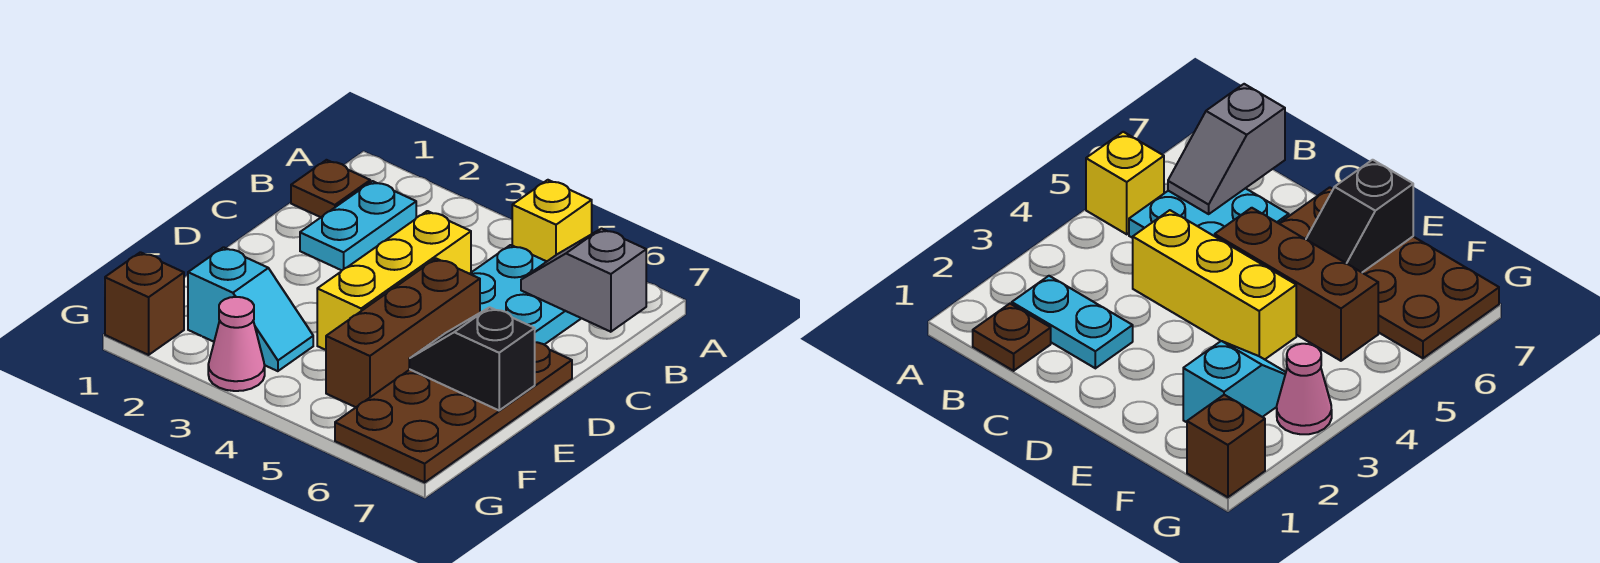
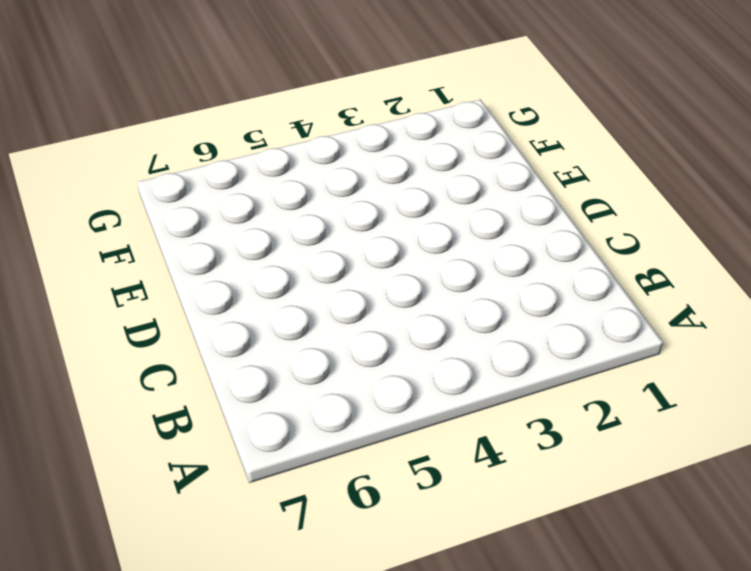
none -> yellow 1x1 brick [512,180,592,261]
none -> brown 1x1 plate [291,160,370,217]
none -> cyan 1x2 plate [300,181,416,271]

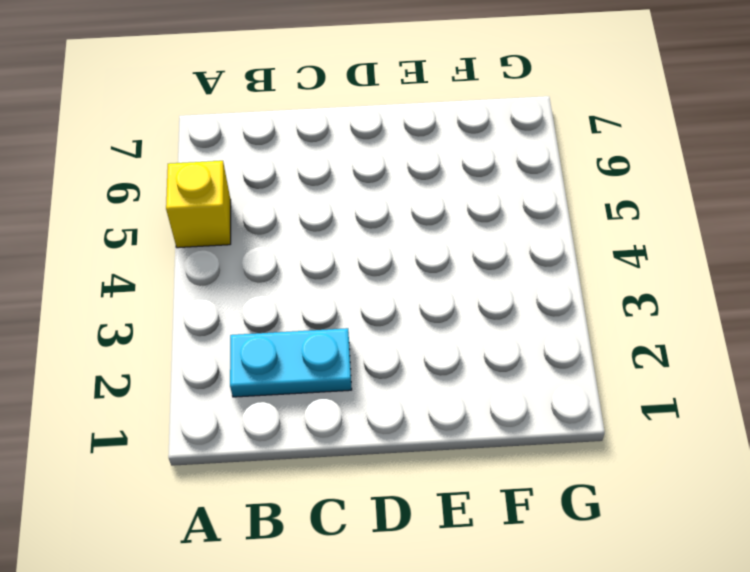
none -> brown 1x1 plate [291,160,370,217]
none -> cyan 2x2 plate [470,245,581,345]
none -> yellow 1x3 brick [317,211,471,350]

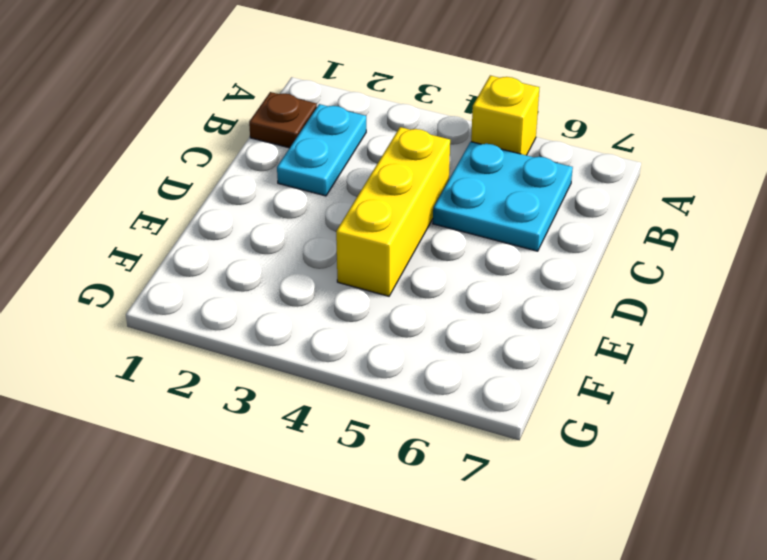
none -> brown 1x3 brick [326,259,480,407]
none -> brown 2x4 plate [335,342,572,482]
none -> cyan 1x2 slope [188,247,313,371]

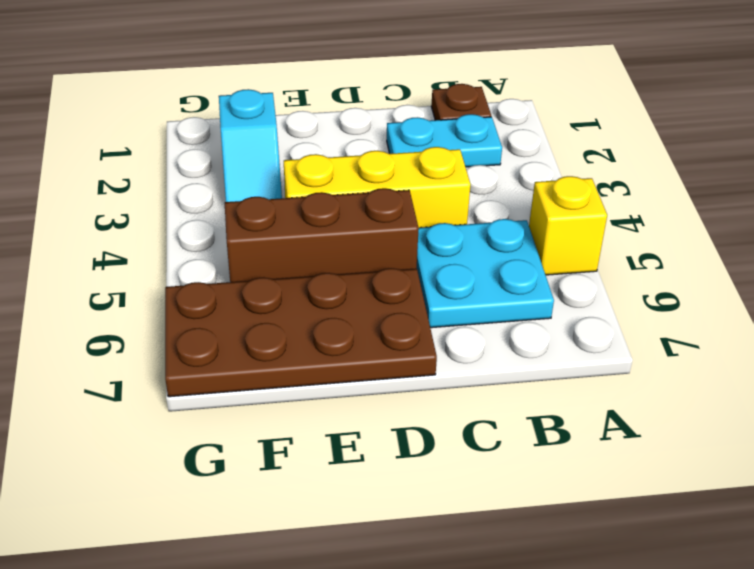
none -> brown 1x1 brick [105,252,184,355]
none -> pink 1x1 cone [208,297,265,391]
none -> grey 1x2 slope [521,229,646,332]

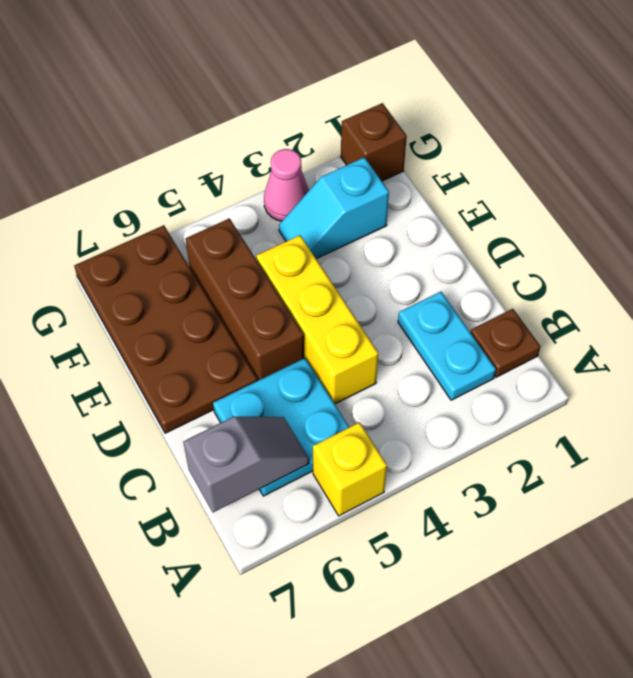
none -> black 1x2 slope [409,307,535,410]

